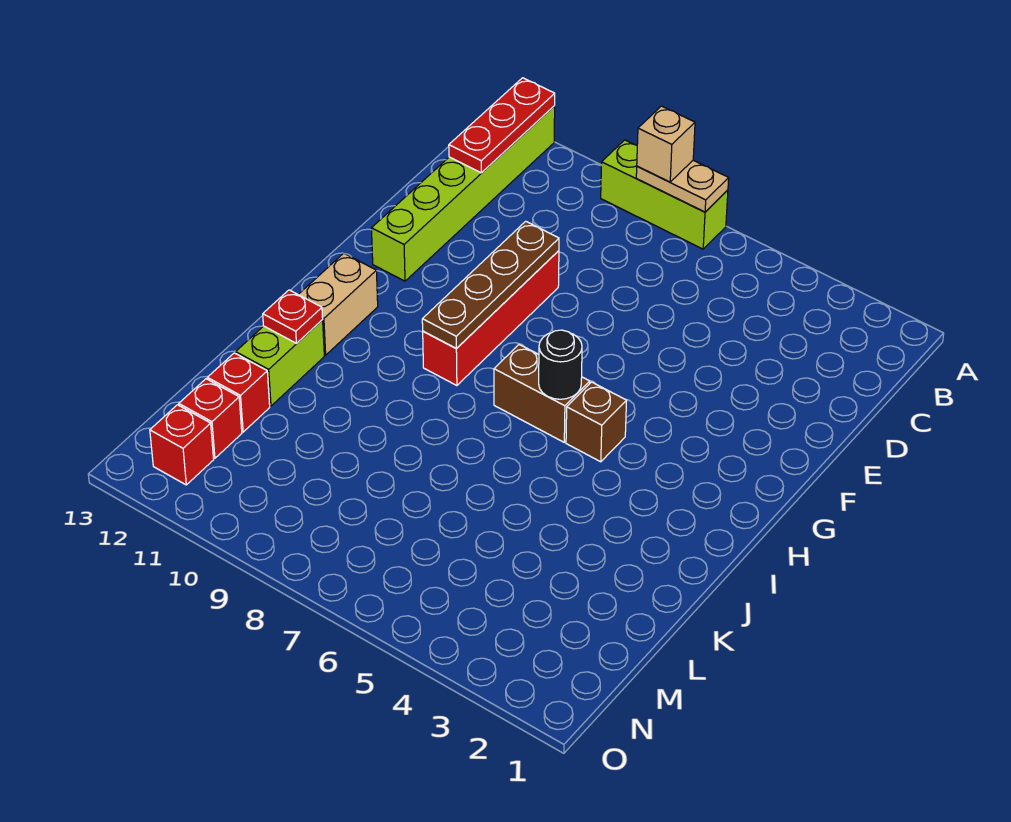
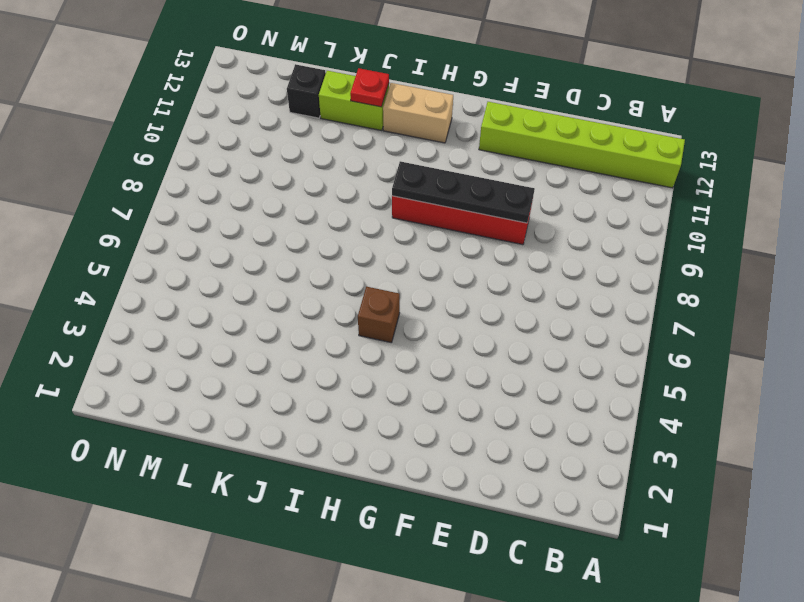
black 1x4 plate [392,161,535,223] -> brown 1x4 plate [422,221,559,349]
black 1x1 brick [287,64,326,118] -> red 1x1 brick [207,353,270,432]
none -> lime 1x3 brick [601,140,728,249]
none -> brown 1x2 brick [494,345,590,442]
none -> red 1x1 brick [179,379,242,458]

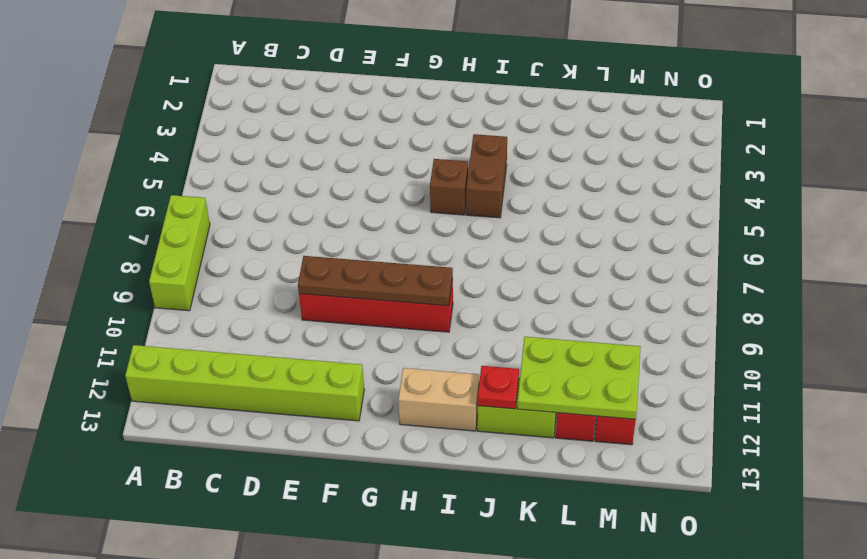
brown 1x2 brick [466,134,507,218] -> brown 1x2 brick moved to [494,345,590,442]
lime 2x3 plate [517,337,641,419] -> none
none -> red 1x1 brick [150,405,214,485]
none -> tan 1x2 plate [636,160,729,212]
none -> red 1x3 plate [449,78,555,173]

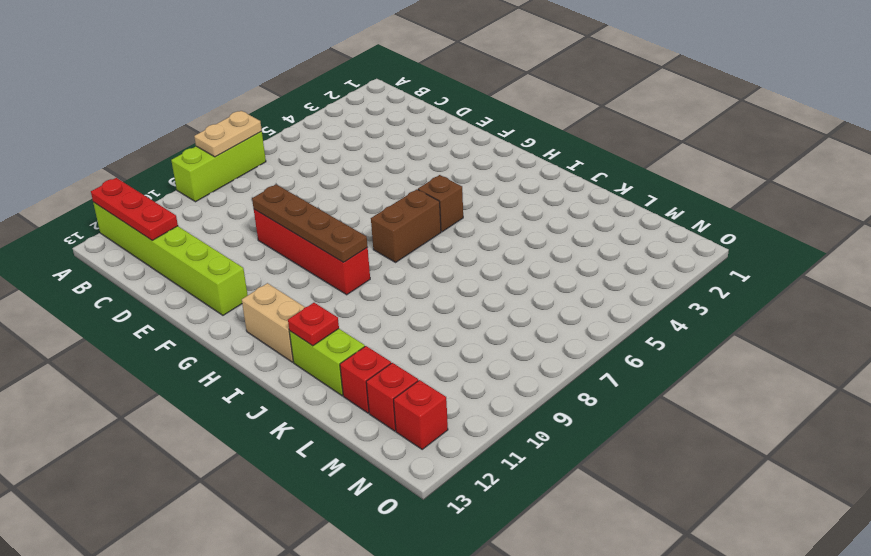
none -> black 1x1 round brick [539,330,582,399]
none -> tan 1x1 brick [637,106,695,182]

